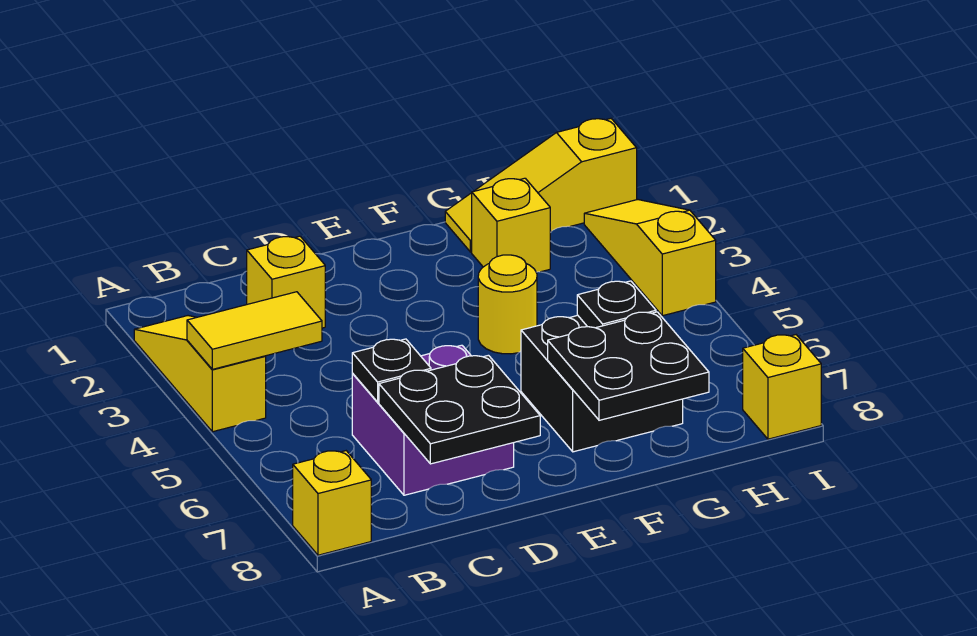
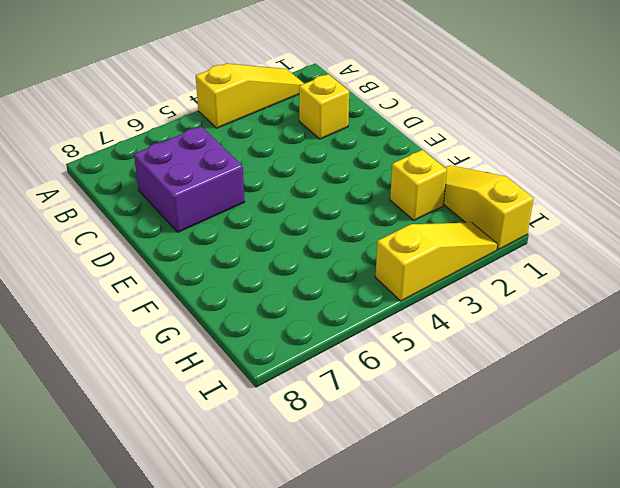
none -> yellow 1x1 brick [293,451,371,555]
none -> yellow 1x1 round brick [478,255,537,354]
none -> black 2x2 brick [521,315,683,452]

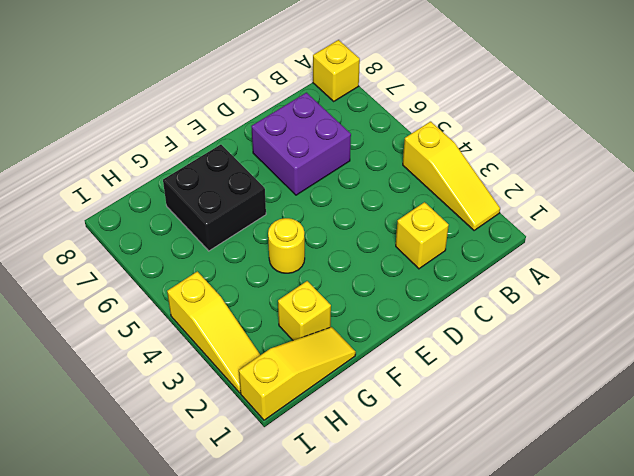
none -> yellow 1x1 brick [743,335,821,439]
none -> yellow 1x2 tile [187,292,322,369]
none -> black 1x1 plate [352,339,431,402]

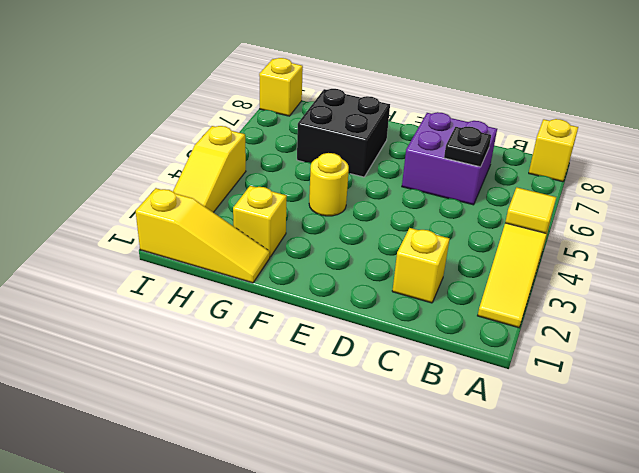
yellow 1x1 tile [505,187,556,233] -> yellow 1x2 tile [187,292,322,369]
none -> black 2x2 plate [379,355,540,464]
none -> black 2x2 plate [548,312,709,420]
none -> black 1x1 plate [577,281,656,328]

